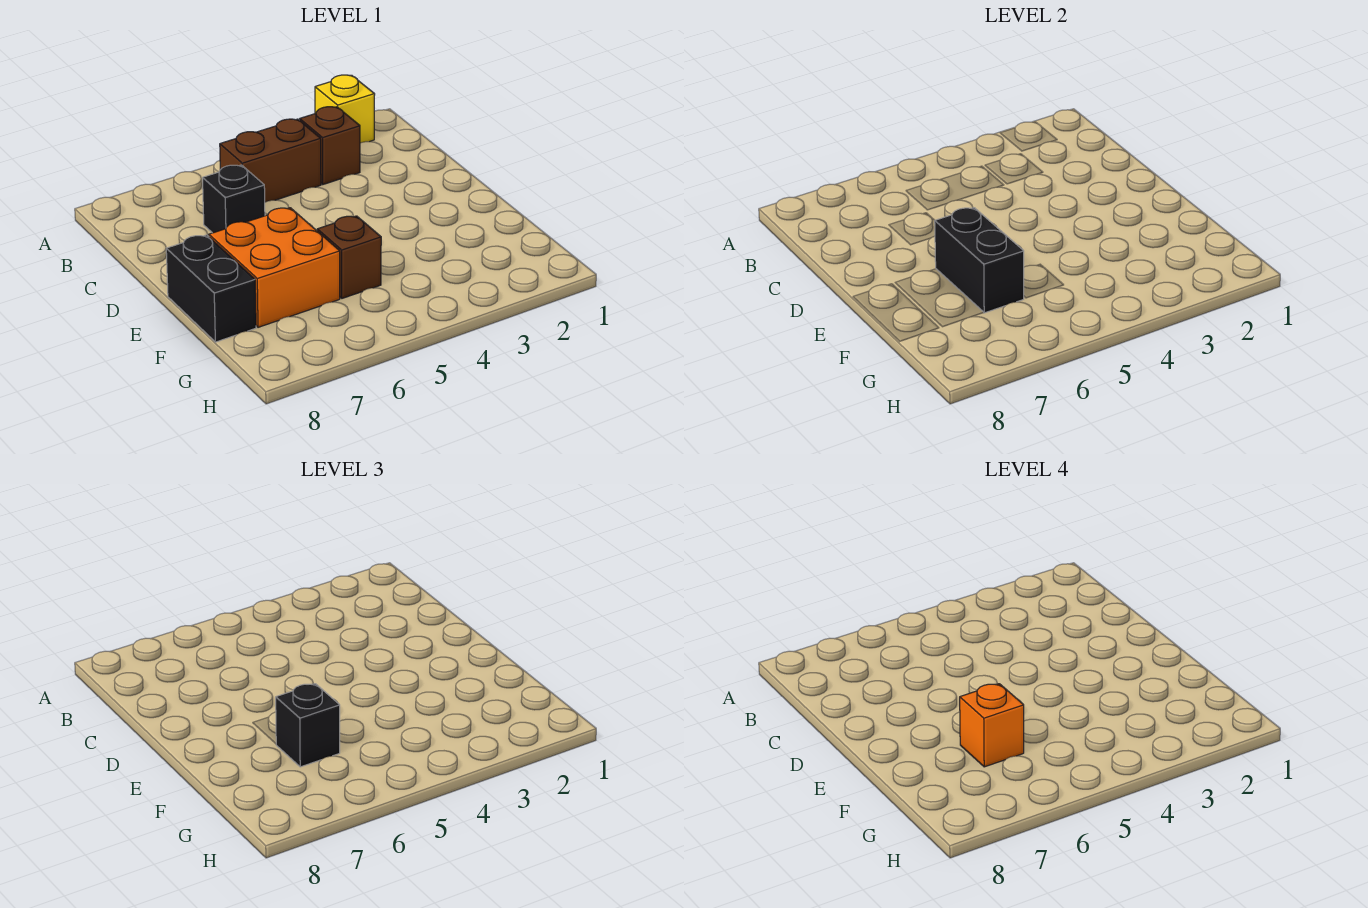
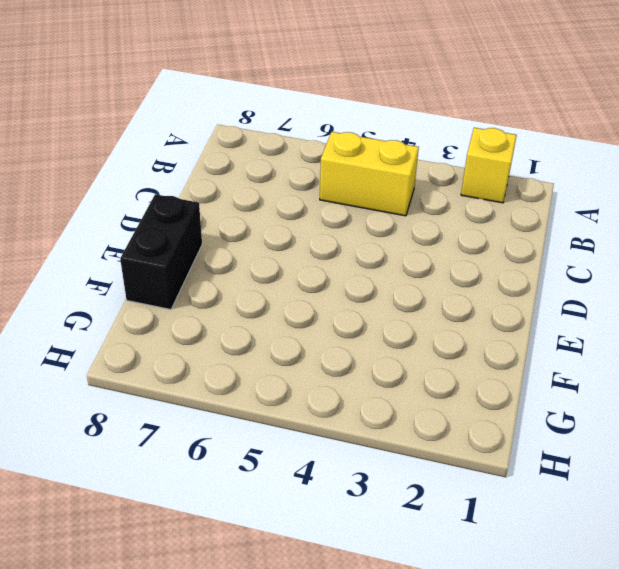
yellow 1x2 brick [320,132,419,216] -> brown 1x2 brick [220,119,321,202]
none -> brown 1x1 brick [300,107,360,184]
none -> black 1x1 brick [203,165,265,233]

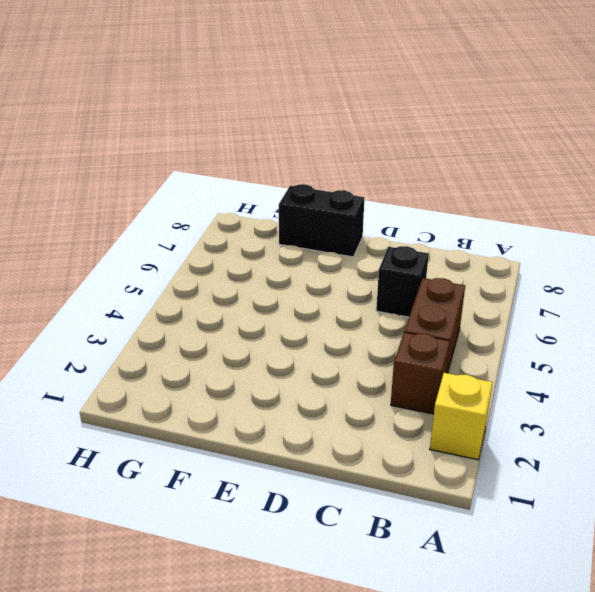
none -> orange 2x2 brick [209,208,340,327]
none -> brown 1x1 brick [317,216,381,298]

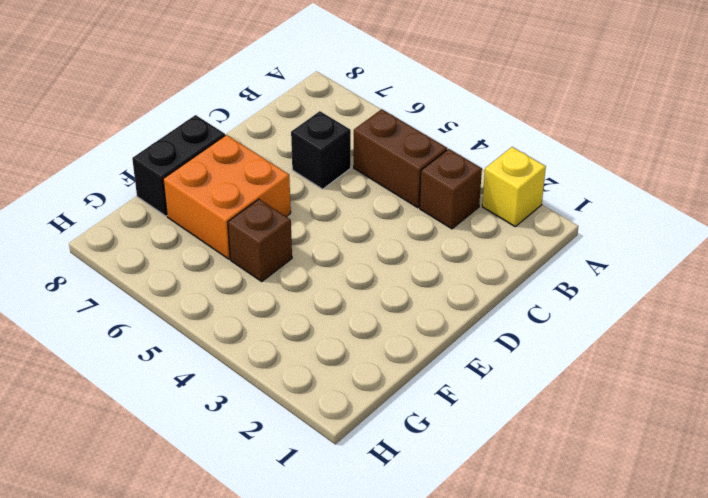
none -> black 1x2 brick [935,208,1024,313]
none -> black 1x1 brick [276,684,340,767]

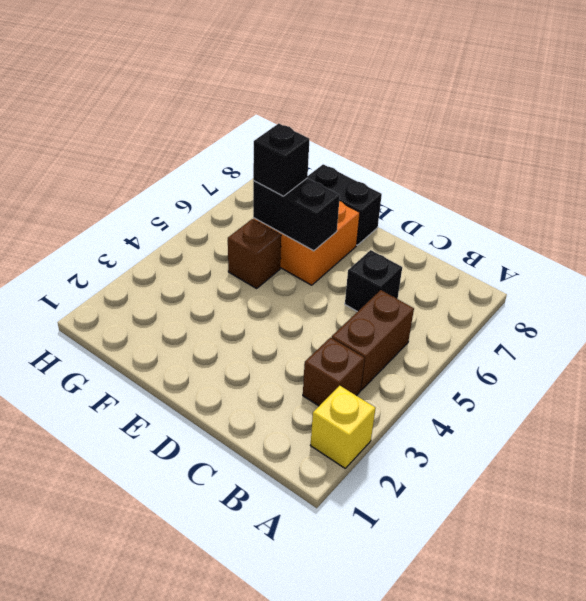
none -> orange 1x1 brick [960,684,1024,767]

